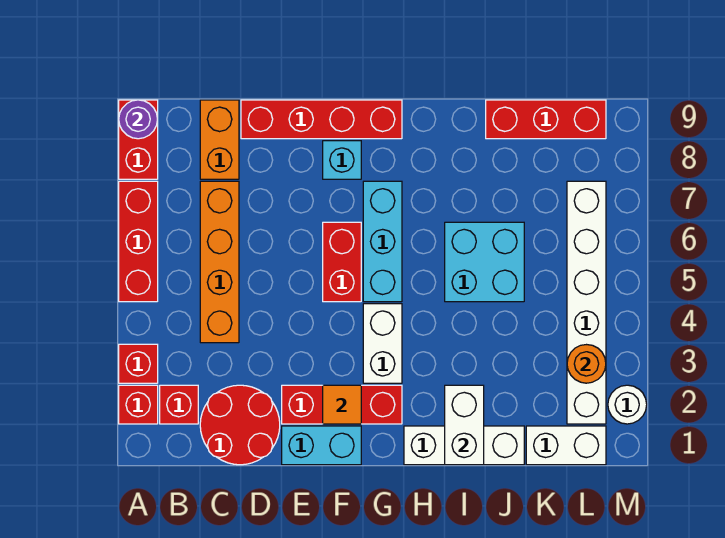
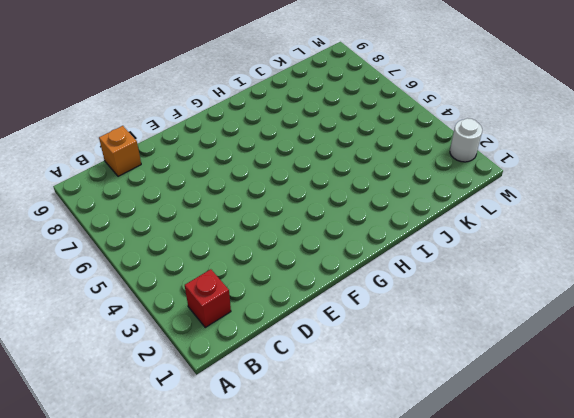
orange 1x1 brick [99,126,141,176] -> orange 1x2 brick [200,100,239,179]
none -> red 1x1 brick [119,385,158,424]
none -> red 1x1 brick [119,344,158,383]
none -> red 1x3 brick [119,181,158,302]

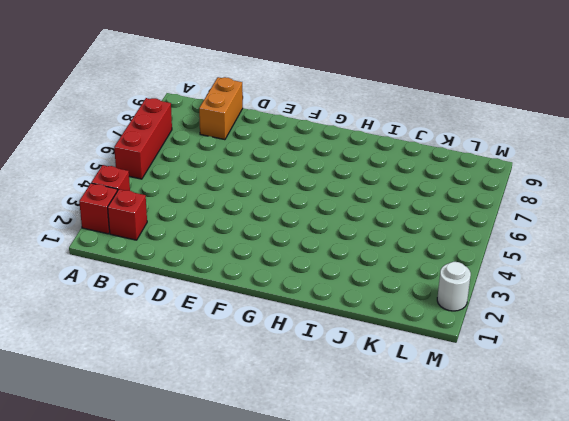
none -> red 1x2 brick [119,100,158,179]
none -> red 2x2 round brick [200,385,280,465]
none -> orange 1x4 brick [200,181,239,343]

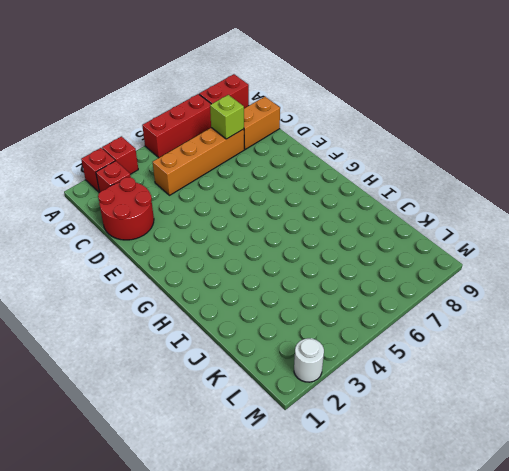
lime 1x1 brick [210,95,244,139] -> none
none -> red 1x4 brick [241,100,402,139]
none -> cyan 1x2 brick [282,426,361,465]
none -> red 1x3 brick [282,385,402,424]

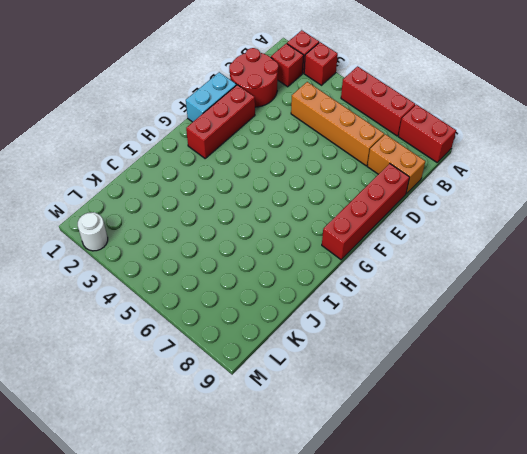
none -> red 1x2 brick [323,222,361,302]
none -> cyan 1x1 brick [323,141,361,179]
none -> white 1x2 brick [363,304,402,383]

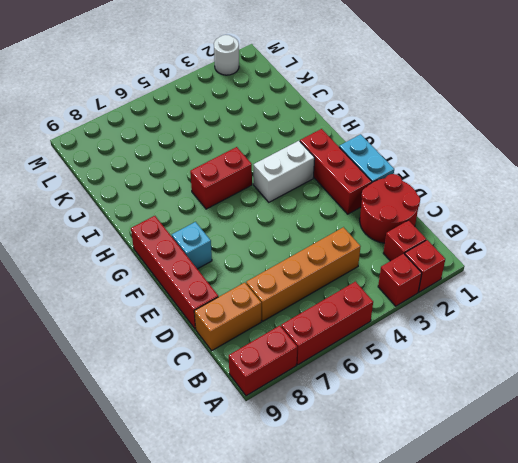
red 1x2 brick [190,147,252,209] -> red 1x2 brick moved to [323,222,361,302]
none -> cyan 1x3 brick [363,181,402,302]
none -> white 1x3 brick [404,426,524,465]
none -> cyan 2x2 brick [445,222,524,302]

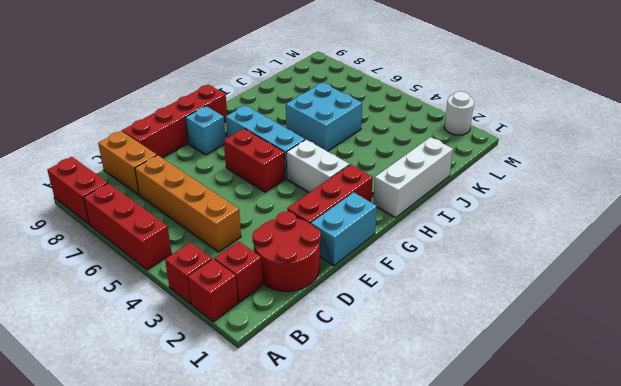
none -> red 1x3 brick [486,100,606,139]
none -> white 1x2 brick [526,426,606,465]
none -> white 1x6 brick [567,181,606,424]

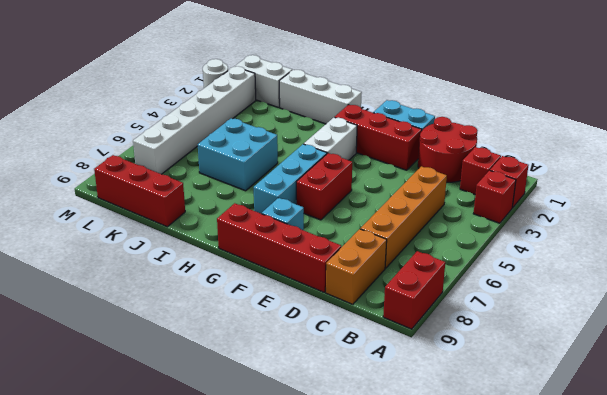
none -> red 1x3 brick [119,181,158,302]
none -> purple 1x1 round brick [119,100,158,139]
none -> orange 1x1 tile [323,385,361,424]

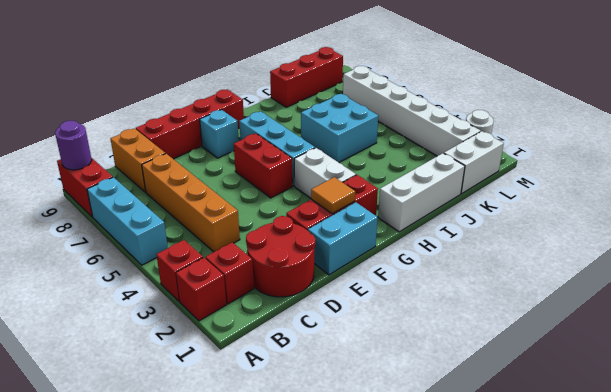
cyan 1x3 brick [87,177,168,265] -> red 1x3 brick [119,181,158,302]
none -> white 1x2 brick [445,385,484,465]
none -> orange 1x1 round brick [567,345,606,383]

